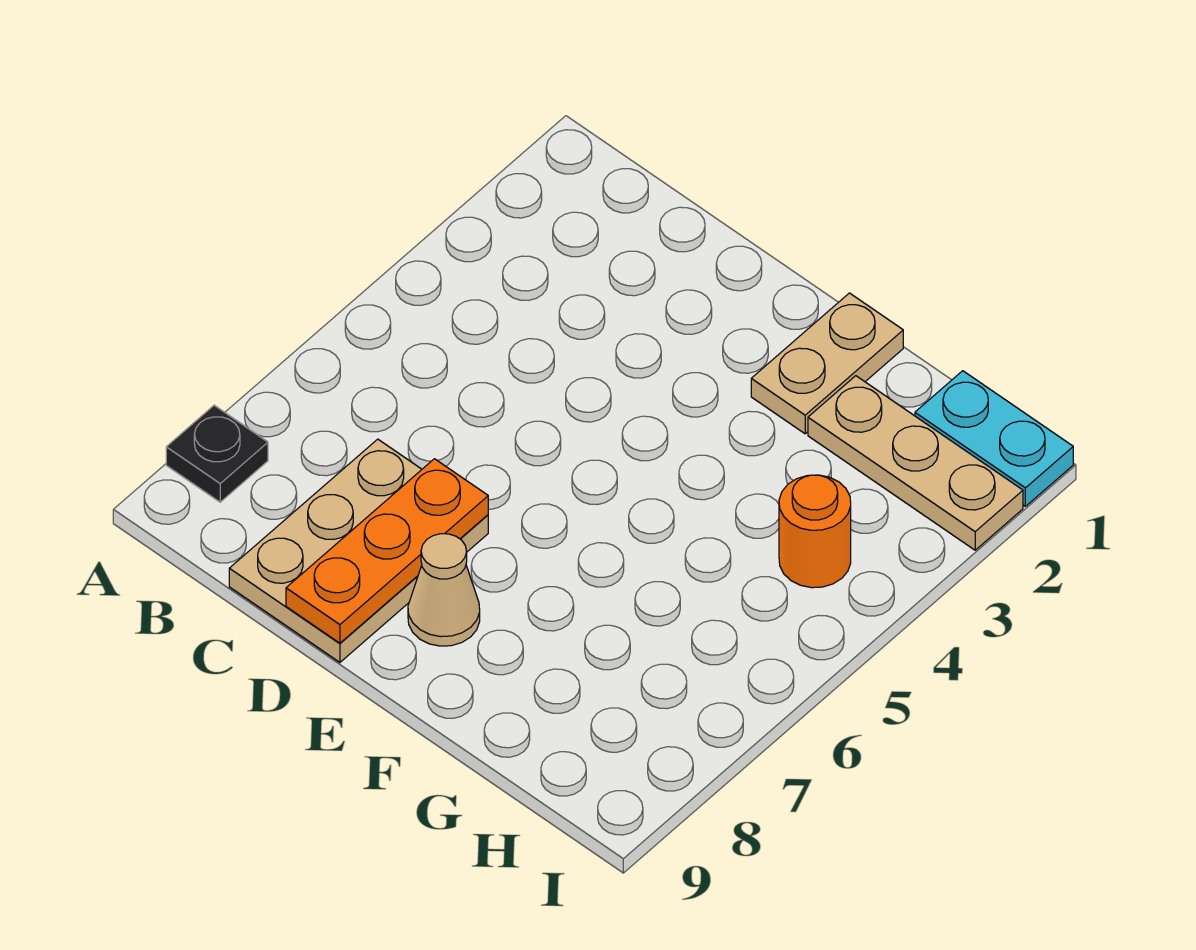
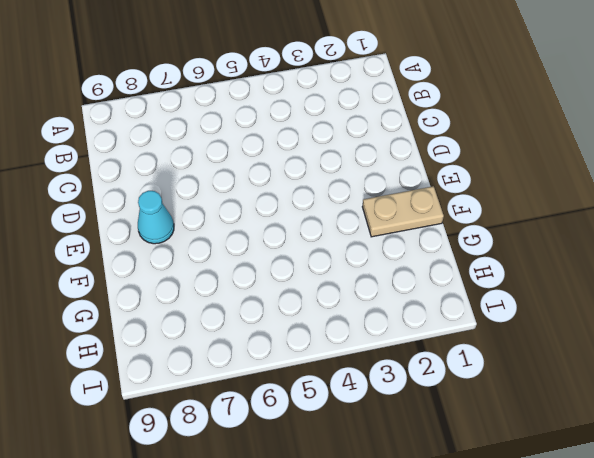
cyan 1x1 cone [138,191,174,244] -> tan 1x1 cone [408,534,480,646]
none -> black 1x1 plate [166,405,268,502]
none -> tan 2x3 plate [229,439,488,662]

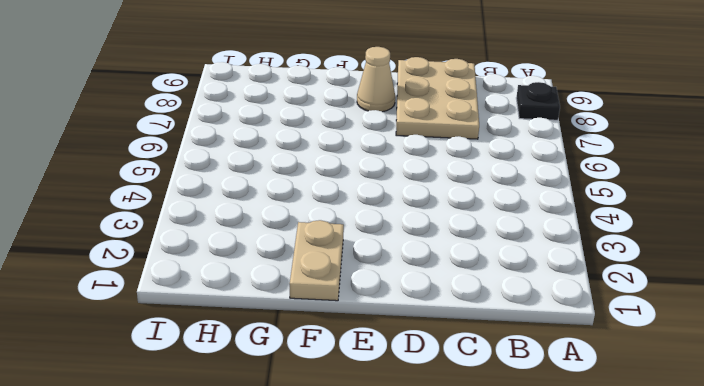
none -> tan 1x3 plate [808,376,1023,550]
none -> cyan 1x2 plate [915,371,1073,506]

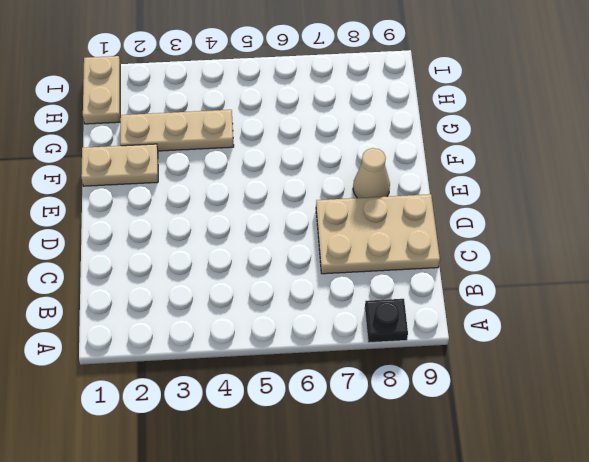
tan 1x3 plate [120,110,234,151] -> tan 1x3 plate turned to [808,376,1023,550]
tan 1x2 plate [83,56,120,124] -> cyan 1x2 plate [915,371,1073,506]
none -> orange 1x1 round brick [779,475,851,588]
none -> orange 1x3 plate [286,459,488,643]

